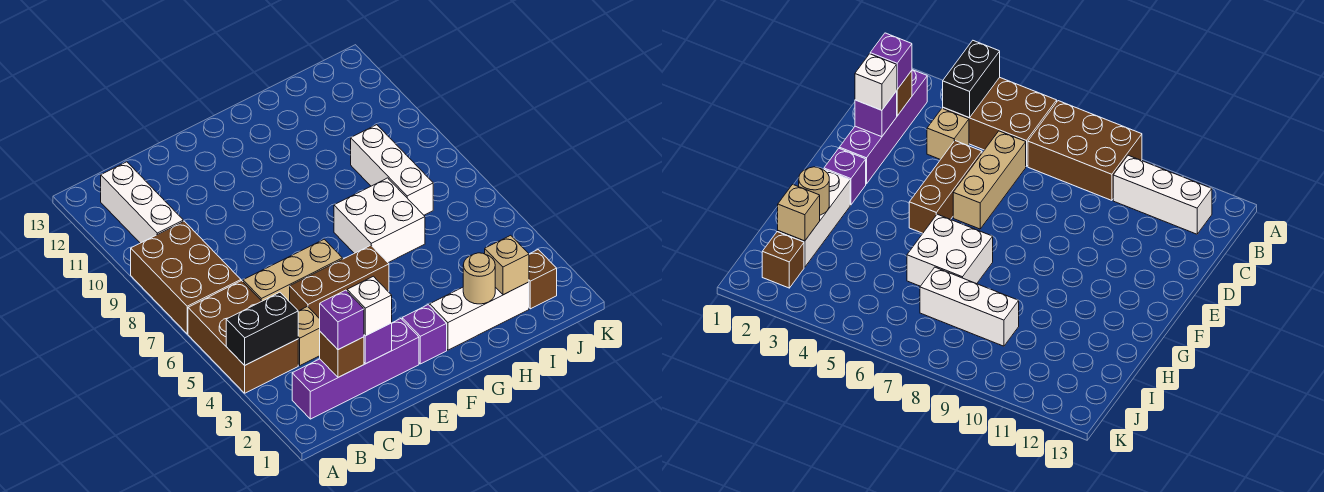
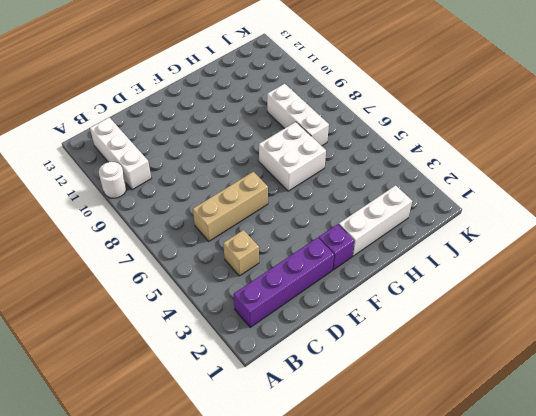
white 1x1 round brick [99,162,127,198] -> none
none -> brown 2x3 brick [188,281,298,393]
none -> brown 2x3 brick [131,221,241,334]
none -> brown 1x3 brick [290,245,389,319]

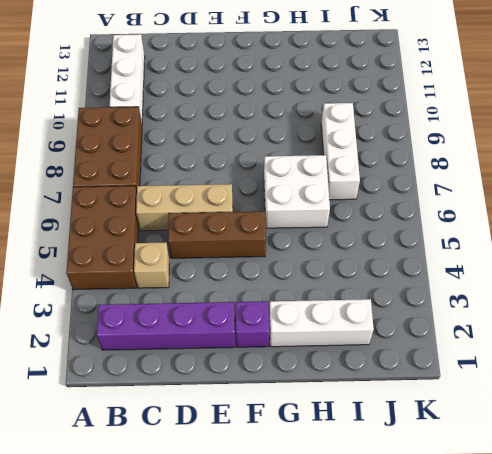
none -> brown 1x1 brick [529,250,557,309]
none -> black 1x2 brick [226,292,298,365]
none -> brown 1x1 brick [320,332,364,377]

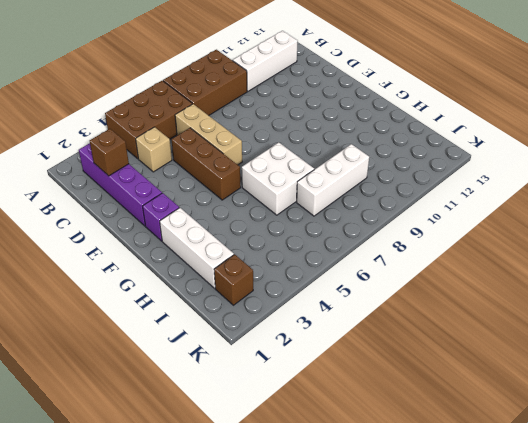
none -> black 1x2 brick [226,292,298,365]
none -> purple 1x1 brick [364,323,392,364]
none -> tan 1x1 round brick [463,253,495,304]

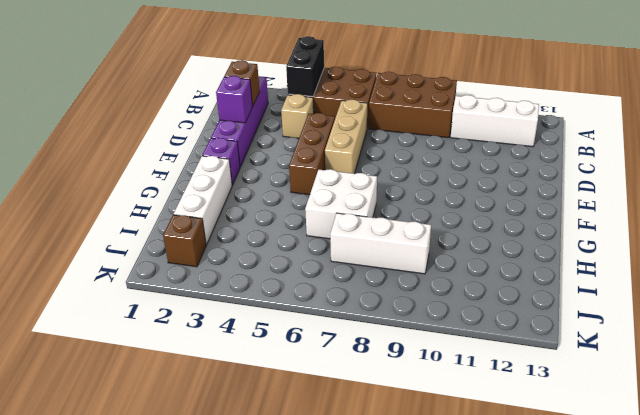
none -> tan 1x1 round brick [463,253,495,304]
none -> tan 1x1 brick [485,235,529,295]
none -> purple 1x1 brick [320,290,364,350]

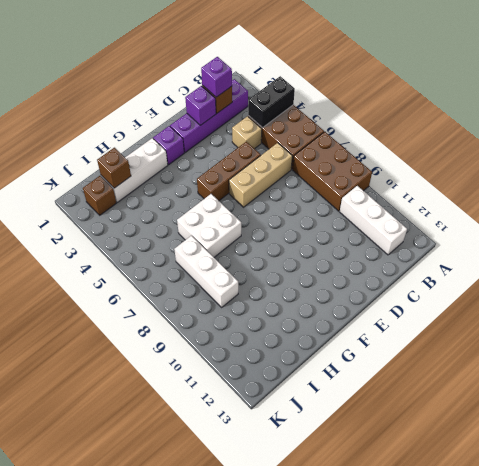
brown 1x1 brick [97,148,131,188] -> tan 1x1 brick [485,235,529,295]
none -> tan 1x1 round brick [463,253,495,304]
none -> white 1x1 brick [347,276,392,336]

